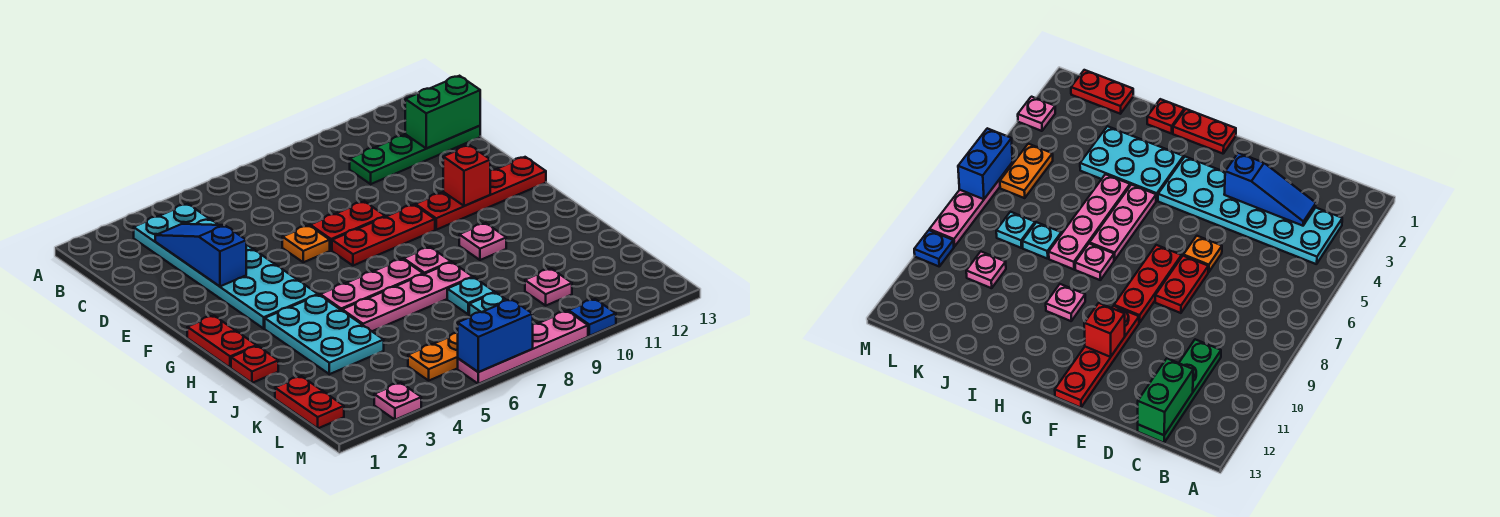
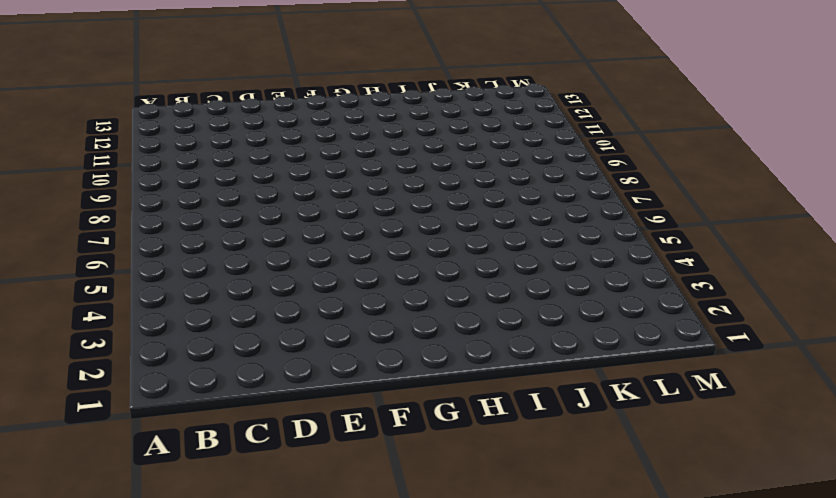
none -> cyan 2x6 plate [134,204,318,329]
none -> green 1x4 plate [350,126,480,184]
none -> orange 1x1 plate [282,225,330,262]

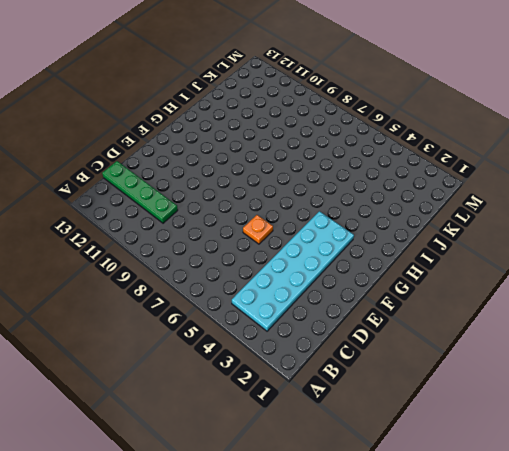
none -> red 1x2 plate [310,201,385,250]
none -> red 1x3 plate [332,205,435,266]
none -> red 1x4 plate [415,157,546,230]

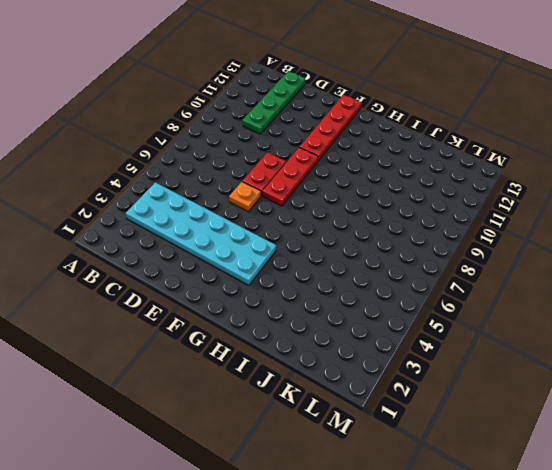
none -> red 1x2 plate [187,316,257,368]
none -> cyan 2x3 plate [265,295,384,374]
none -> pink 1x3 plate [320,259,423,310]

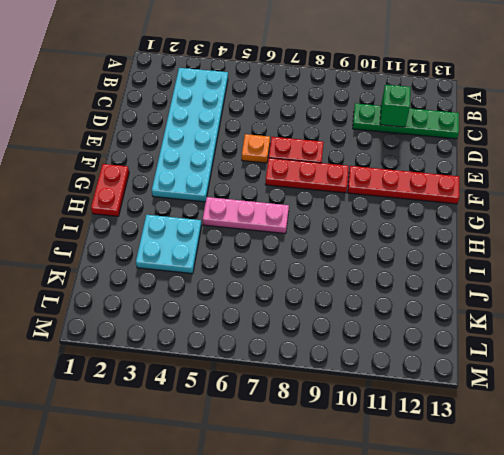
green 1x1 brick [380,85,411,127] -> none
cyan 2x2 plate [136,215,202,274] -> cyan 2x3 plate [265,295,384,374]
none -> pink 1x1 plate [404,247,451,274]
none -> pink 1x1 plate [459,223,506,260]
none -> red 1x1 plate [231,346,278,383]

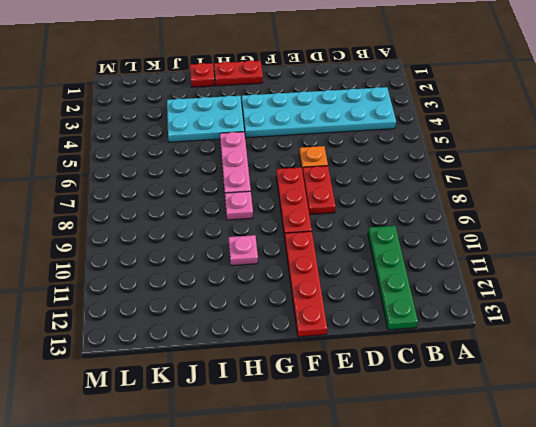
none -> pink 1x4 plate [342,262,473,331]
none -> cyan 1x1 plate [447,277,495,314]
none -> red 1x2 plate [275,376,344,428]

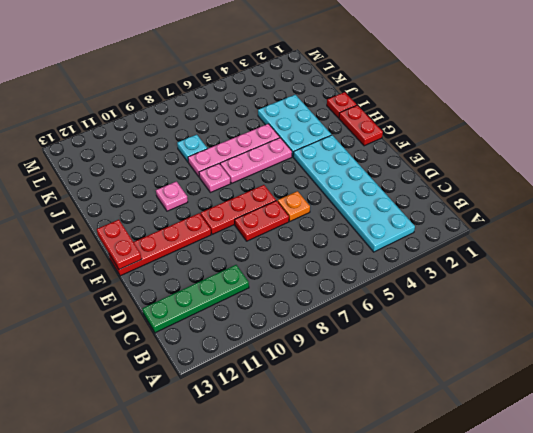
red 1x2 plate [97,220,142,269] -> red 1x2 plate moved to [275,376,344,428]
none -> cyan 1x1 plate [469,293,506,316]
none -> pink 1x1 plate [525,269,572,305]
none -> orange 1x2 plate [408,332,458,380]

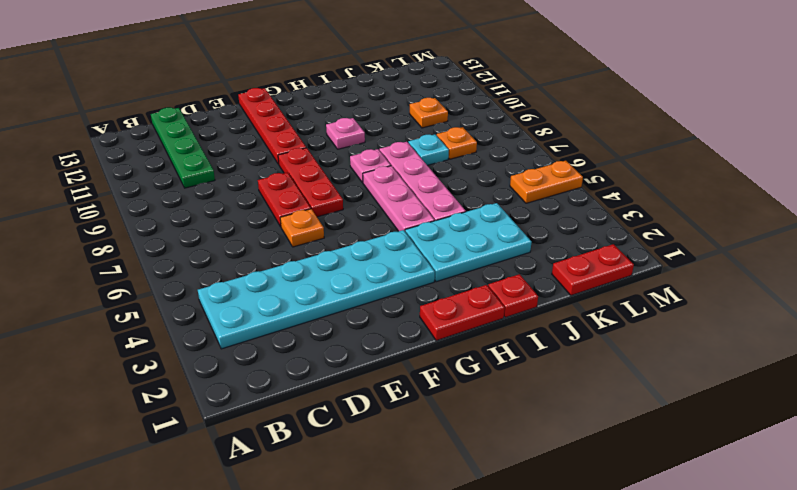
orange 1x1 plate [436,127,477,159] -> cyan 1x1 plate [469,293,506,316]
orange 1x1 plate [410,98,448,128] -> pink 1x1 plate [525,269,572,305]
orange 1x2 plate [510,161,583,203] -> orange 1x2 plate turned to [408,332,458,380]
none -> pink 1x1 plate [374,383,421,420]
none -> pink 1x4 plate [458,311,588,384]
none -> blue 1x1 plate [569,299,616,336]

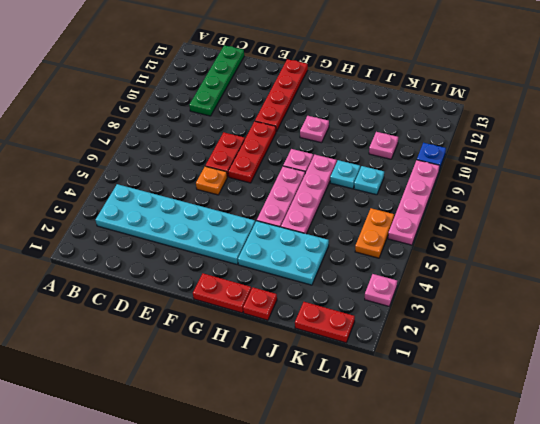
none -> blue 1x3 slope [155,224,246,286]
none -> green 1x2 brick [405,76,480,148]
none -> red 1x1 brick [443,145,490,206]

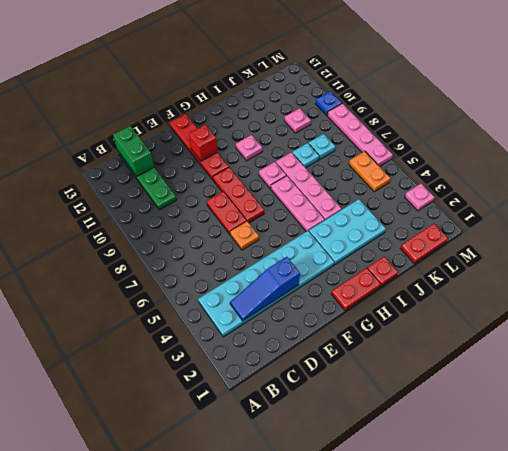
none -> blue 1x2 brick [458,299,533,372]

